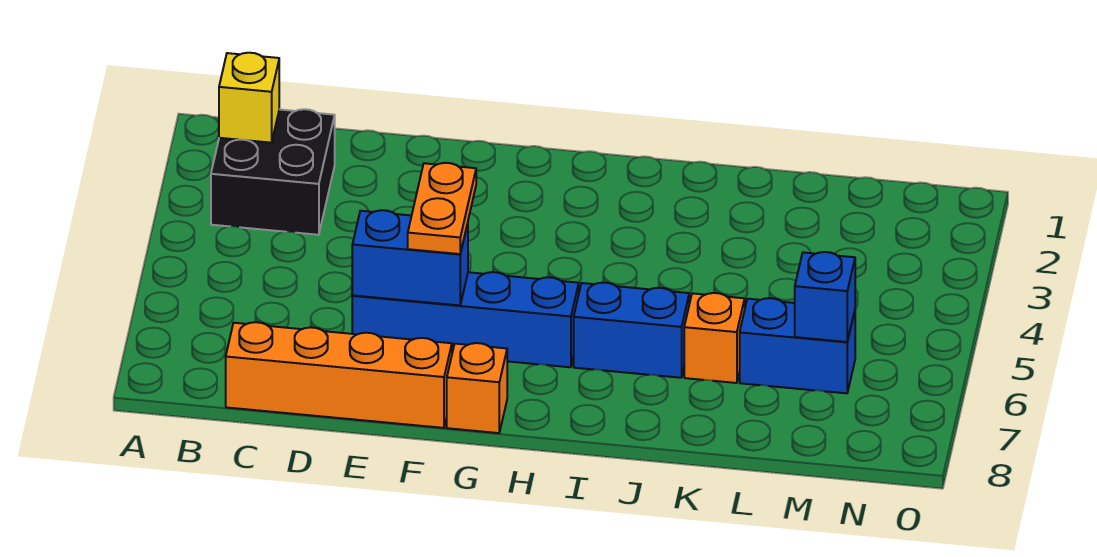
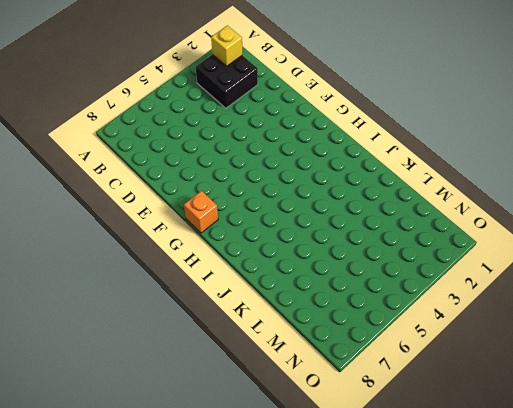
none -> orange 1x4 brick [226,322,452,428]
none -> blue 1x4 brick [352,272,579,367]

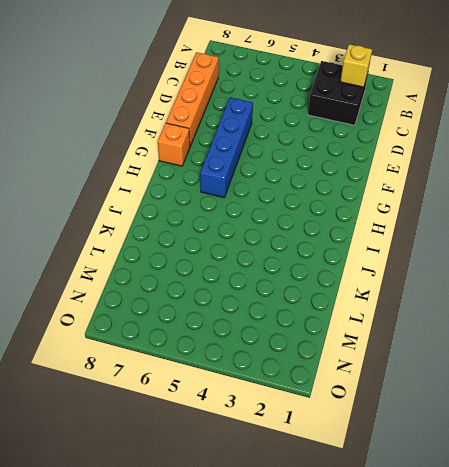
none -> blue 1x2 brick [574,282,689,378]
none -> orange 1x1 brick [684,293,745,383]

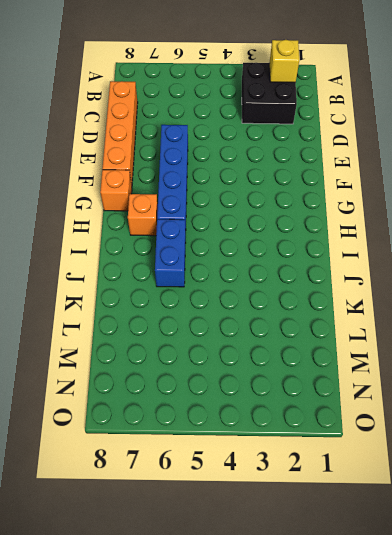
orange 1x1 brick [128,194,158,236] -> orange 1x1 brick moved to [684,293,745,383]
none -> blue 1x2 brick [740,298,855,393]
none -> blue 1x2 brick [352,210,468,305]

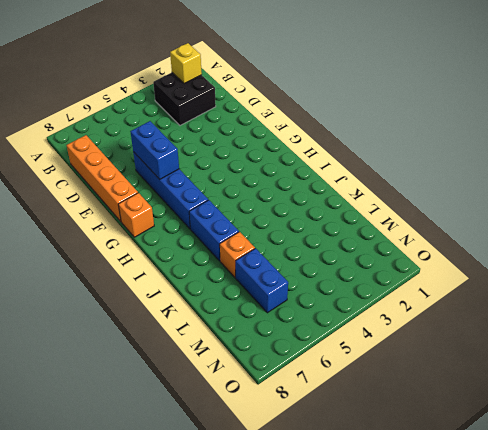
none -> blue 1x1 brick [795,252,855,342]
none -> orange 1x2 plate [408,163,476,254]

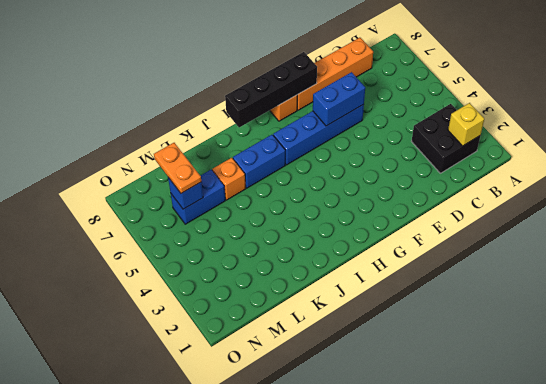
black 1x4 brick [225,52,317,127] -> none
orange 1x2 plate [154,143,201,193] -> orange 1x2 plate moved to [408,163,476,254]

